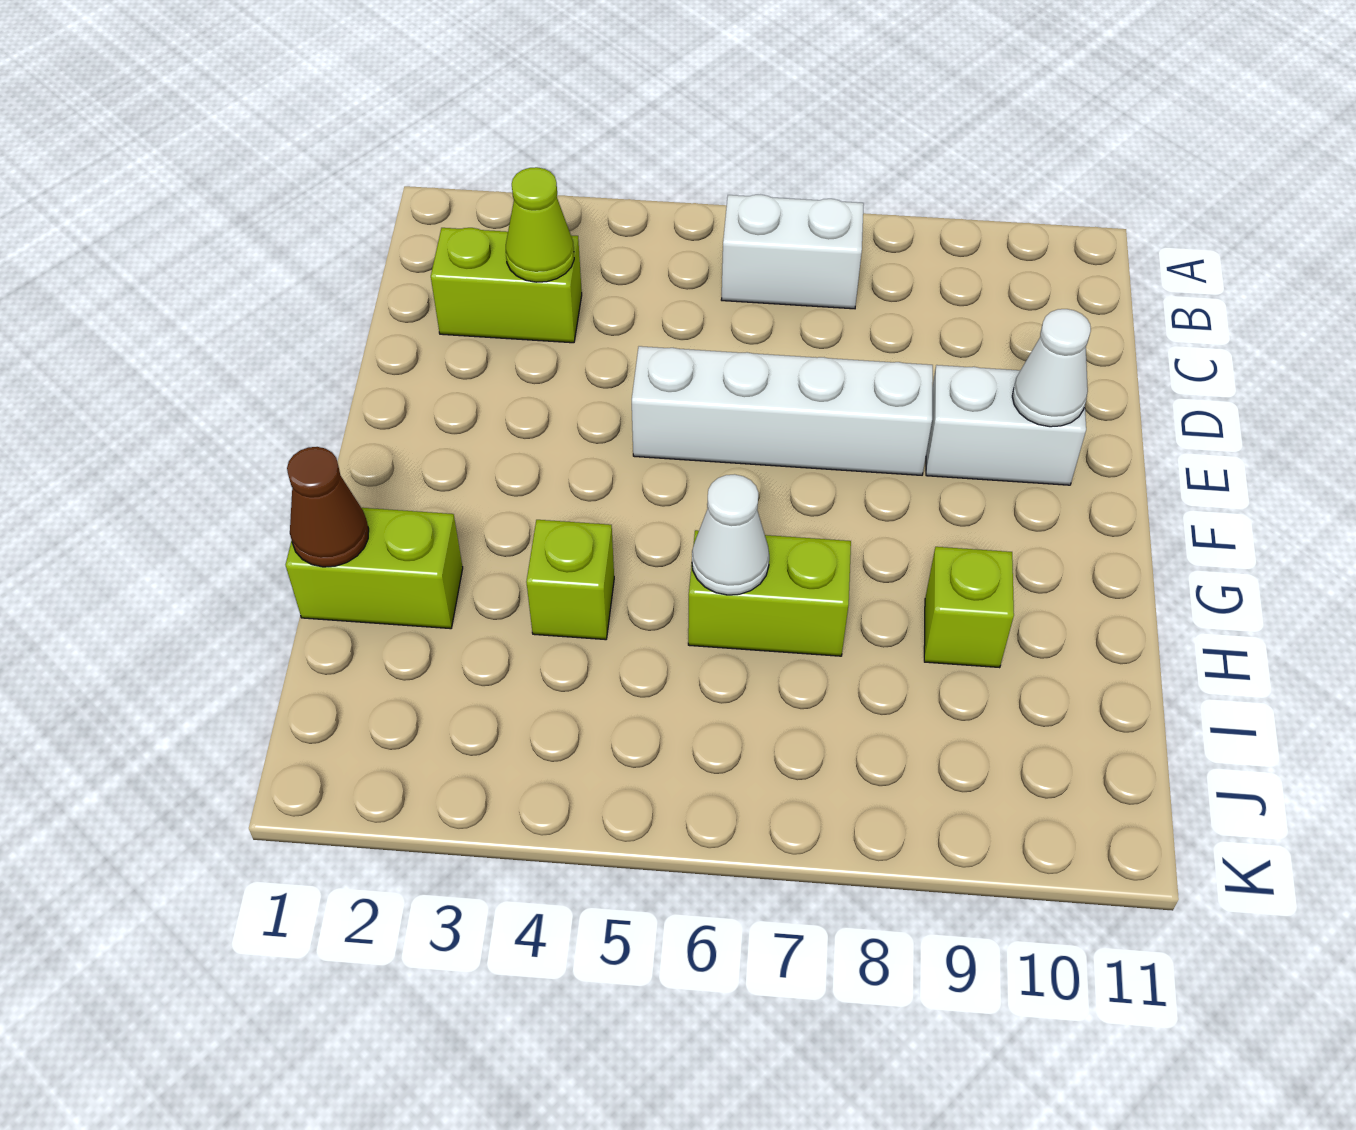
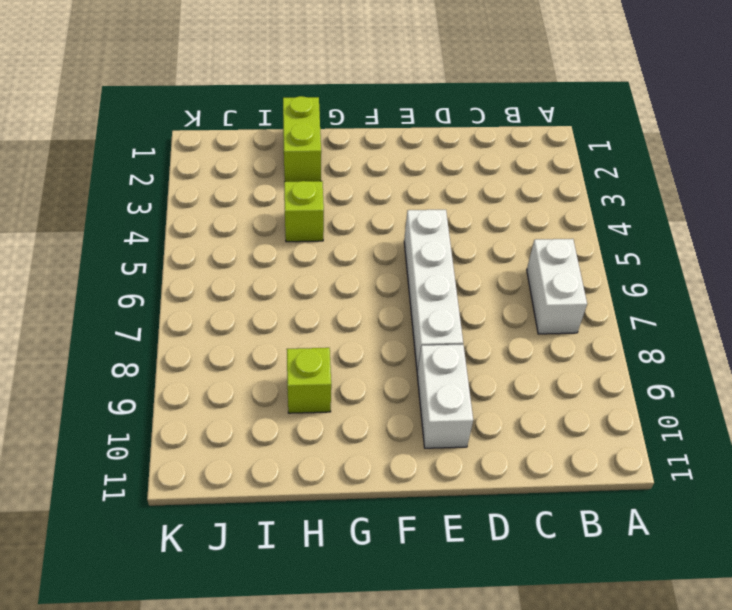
none -> lime 1x2 brick [431,228,582,343]
none -> lime 1x2 brick [688,530,851,656]
none -> lime 1x1 cone [506,167,574,282]

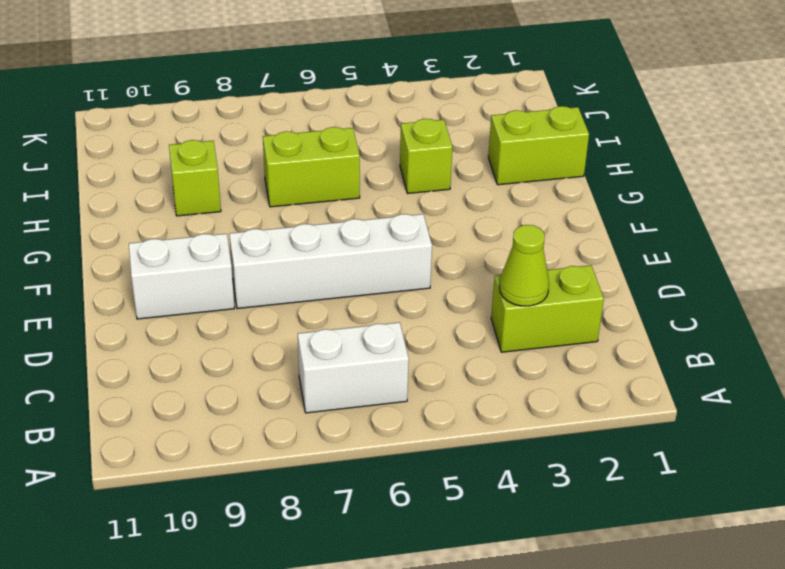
none -> white 1x1 cone [1012,309,1091,427]
none -> brown 1x1 cone [287,447,369,567]
none -> white 1x1 cone [692,474,769,595]

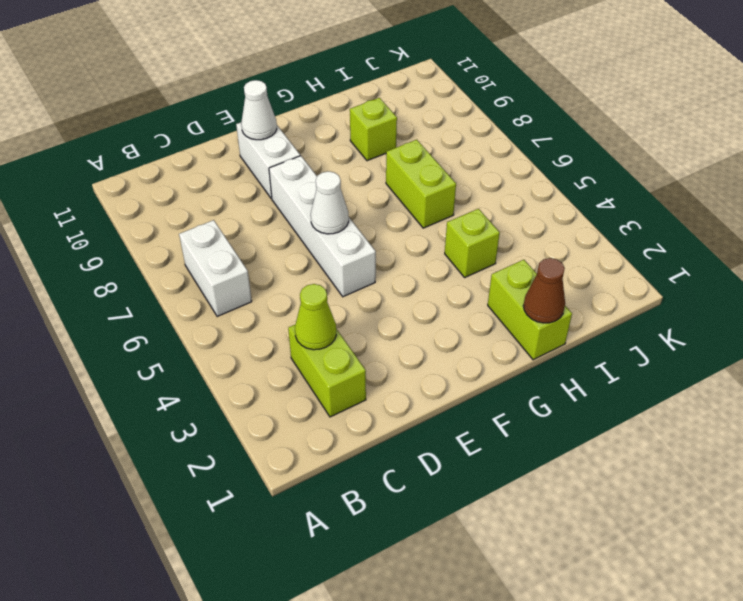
white 1x1 cone [311,171,349,234] -> white 1x1 cone moved to [692,474,769,595]

